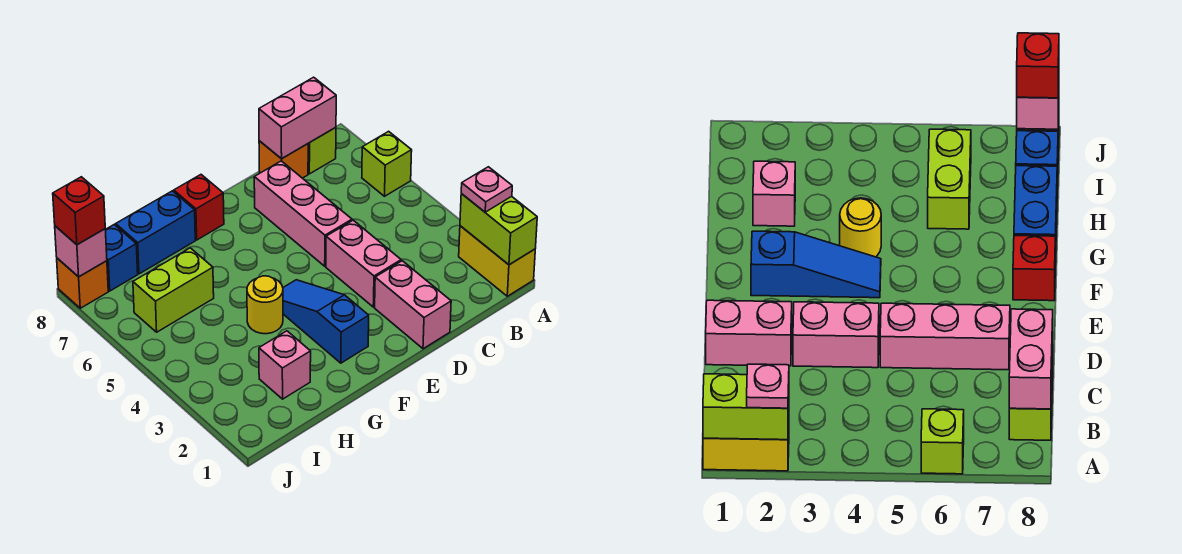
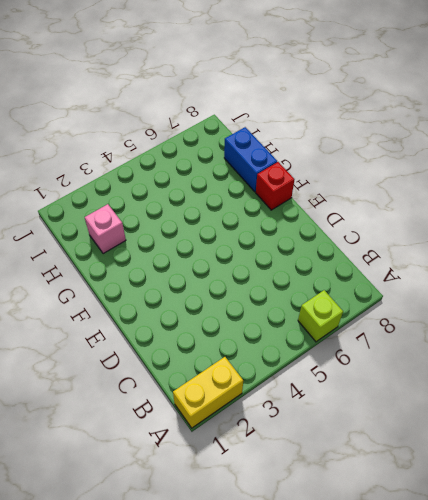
none -> lime 1x1 brick [308,128,336,174]
none -> orange 1x1 brick [259,141,308,178]
none -> pink 1x2 brick [375,261,451,349]

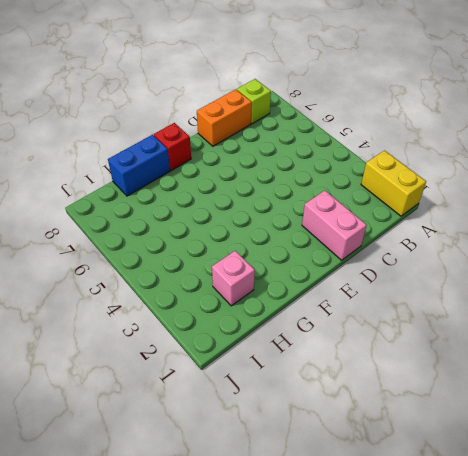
orange 1x2 brick [197,89,252,146] -> orange 1x1 brick [259,141,308,178]
none -> lime 1x1 brick [362,131,412,196]
none -> pink 1x2 brick [326,220,401,307]
none -> pink 1x3 brick [254,161,352,266]

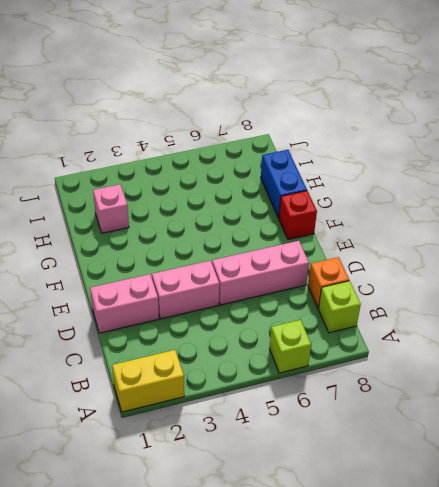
none -> blue 1x3 slope [283,280,369,363]
none -> yellow 1x1 round brick [247,276,283,334]
none -> lime 1x2 brick [133,248,214,332]

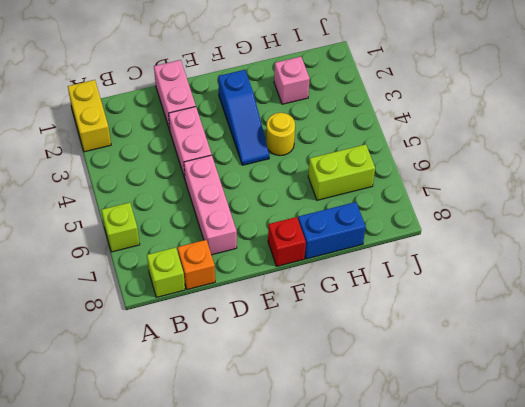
none -> blue 1x1 brick [105,225,138,291]
none -> orange 1x1 brick [57,258,108,308]
none -> lime 1x2 brick [460,194,537,265]

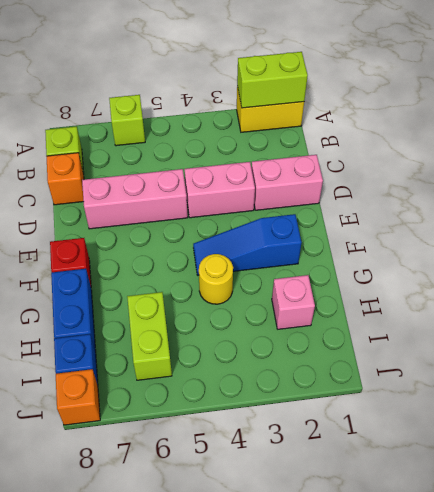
none -> pink 1x2 brick [259,77,336,159]
none -> pink 1x1 brick [55,226,107,277]
none -> pink 1x1 plate [461,167,512,212]

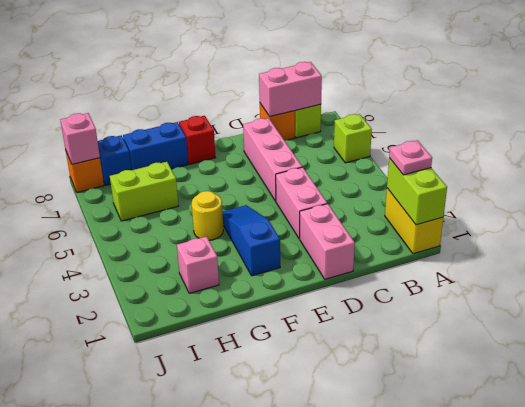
none -> red 1x1 brick [53,177,105,245]

